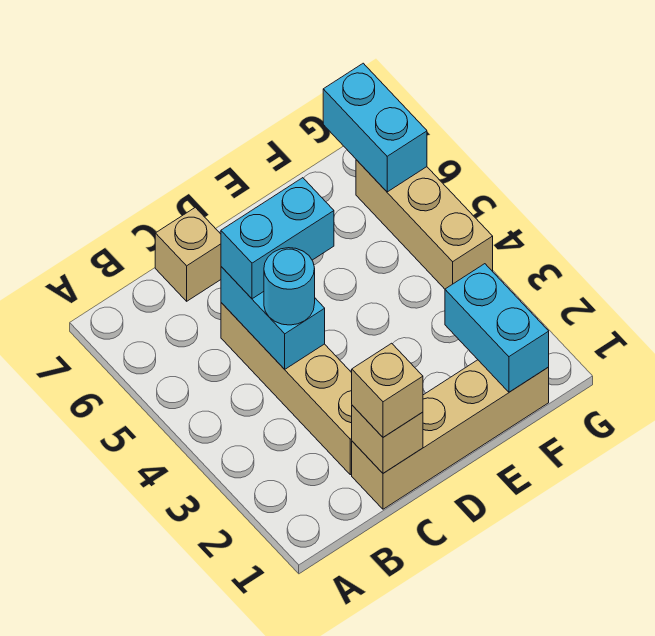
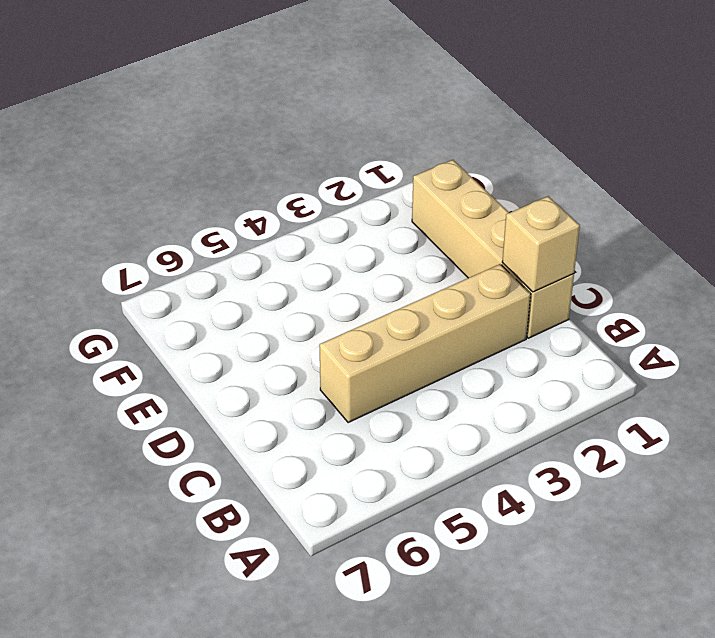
none -> tan 1x1 brick [155,207,221,301]
none -> tan 1x3 brick [356,160,493,289]

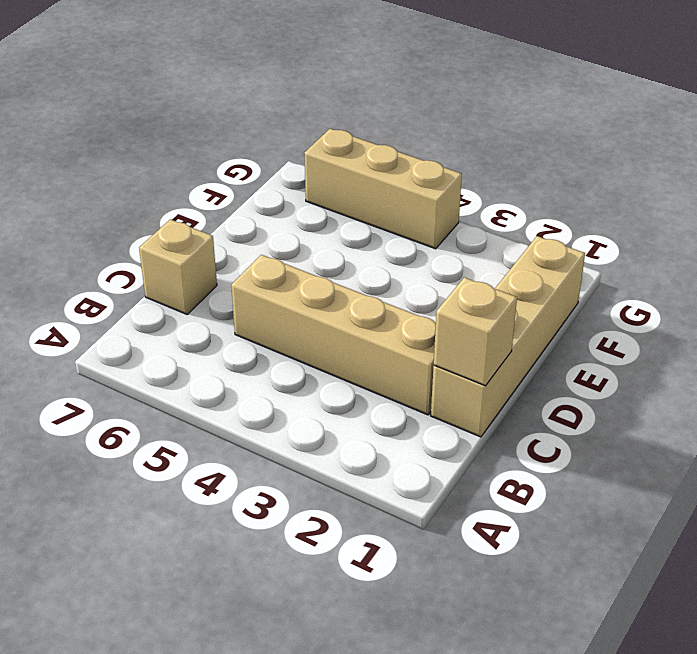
none -> cyan 1x2 brick [221,267,325,369]
none -> cyan 1x2 brick [445,264,549,392]

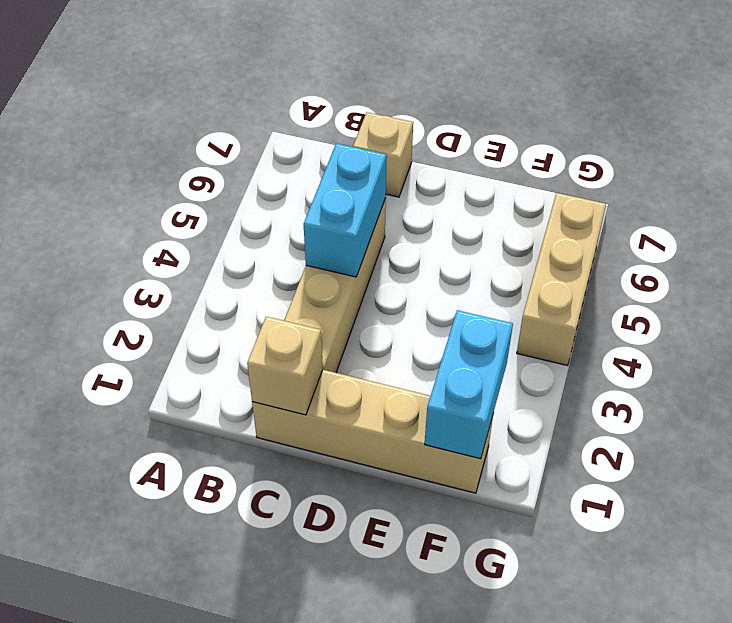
none -> cyan 1x2 brick [323,63,427,192]
none -> tan 1x1 brick [352,343,423,437]

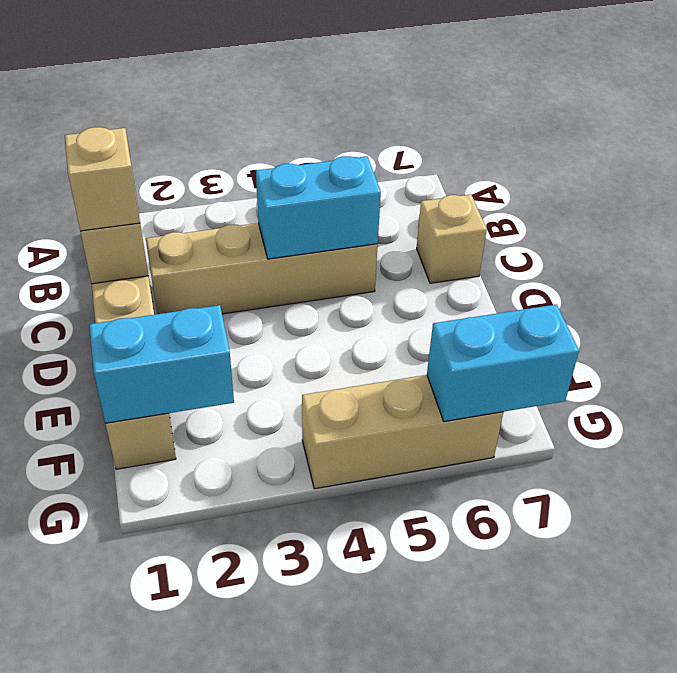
none -> cyan 1x1 round brick [264,248,315,325]
none -> cyan 1x2 brick [221,178,334,299]

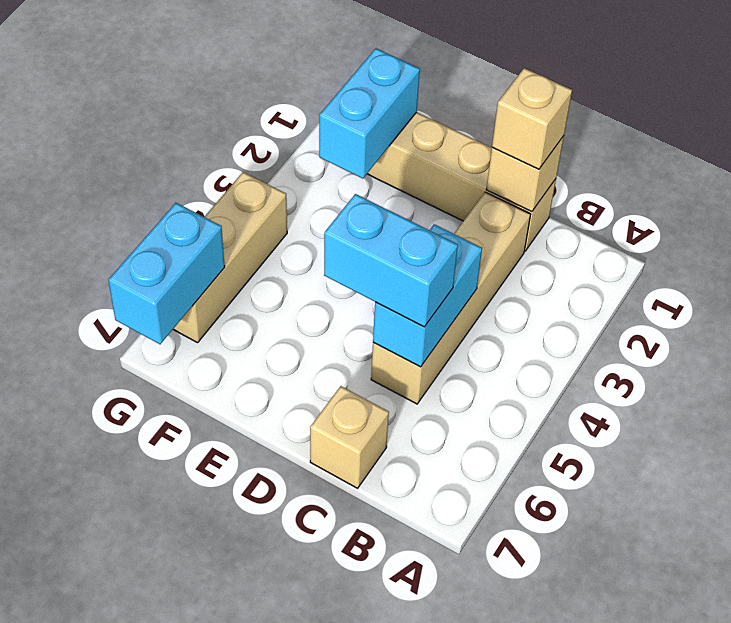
none -> cyan 1x1 round brick [264,248,315,325]

